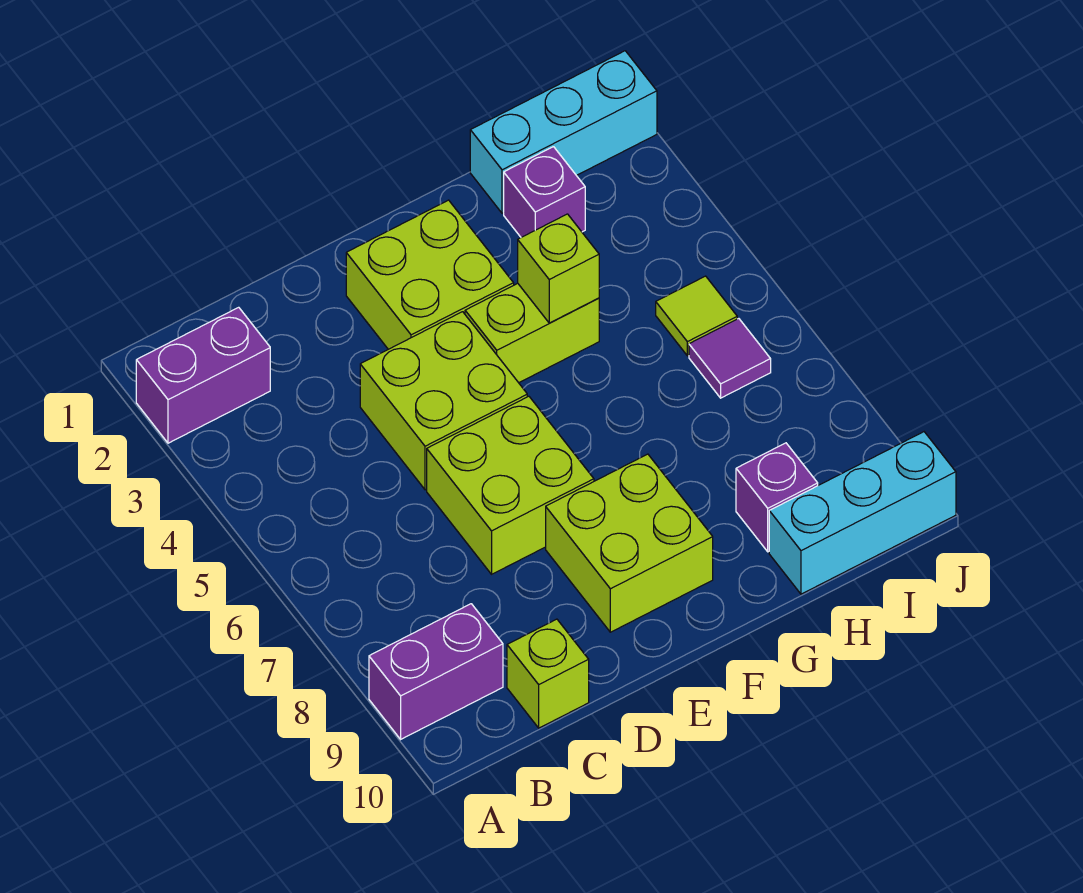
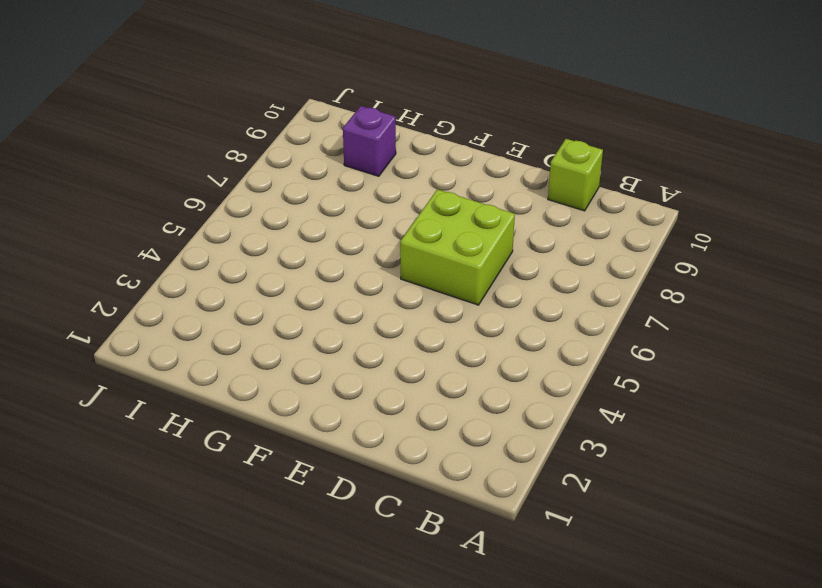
none -> purple 1x2 brick [136,307,270,443]
none -> purple 1x2 brick [369,604,503,739]
none -> lime 2x2 brick [360,312,527,490]

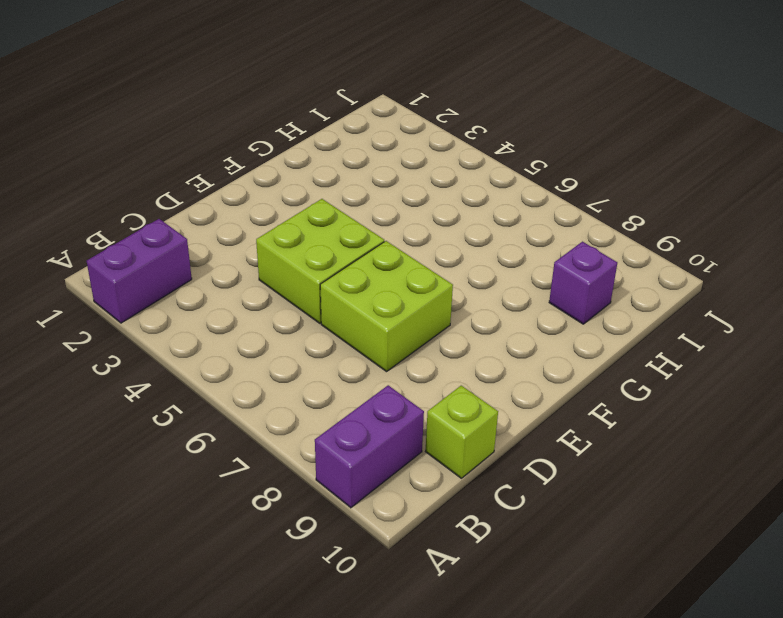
none -> lime 2x2 brick [346,200,514,349]
none -> lime 2x2 brick [546,454,713,632]
none -> lime 1x2 brick [465,283,599,383]

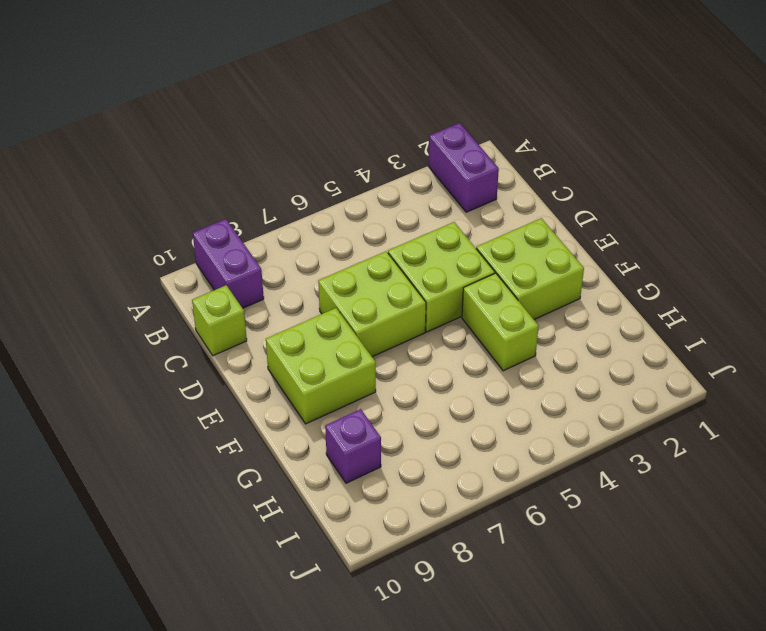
none -> cyan 1x3 brick [470,51,657,213]
none -> purple 1x1 brick [504,147,585,237]
none -> cyan 1x3 brick [769,432,956,594]

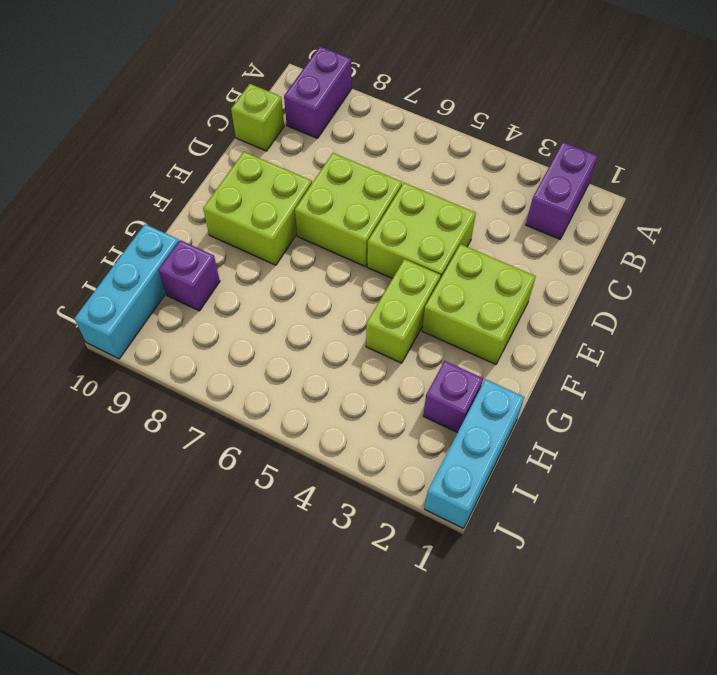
none -> lime 1x1 tile [656,276,737,356]
none -> purple 1x1 tile [689,319,771,398]
none -> lime 1x1 brick [518,214,599,323]

